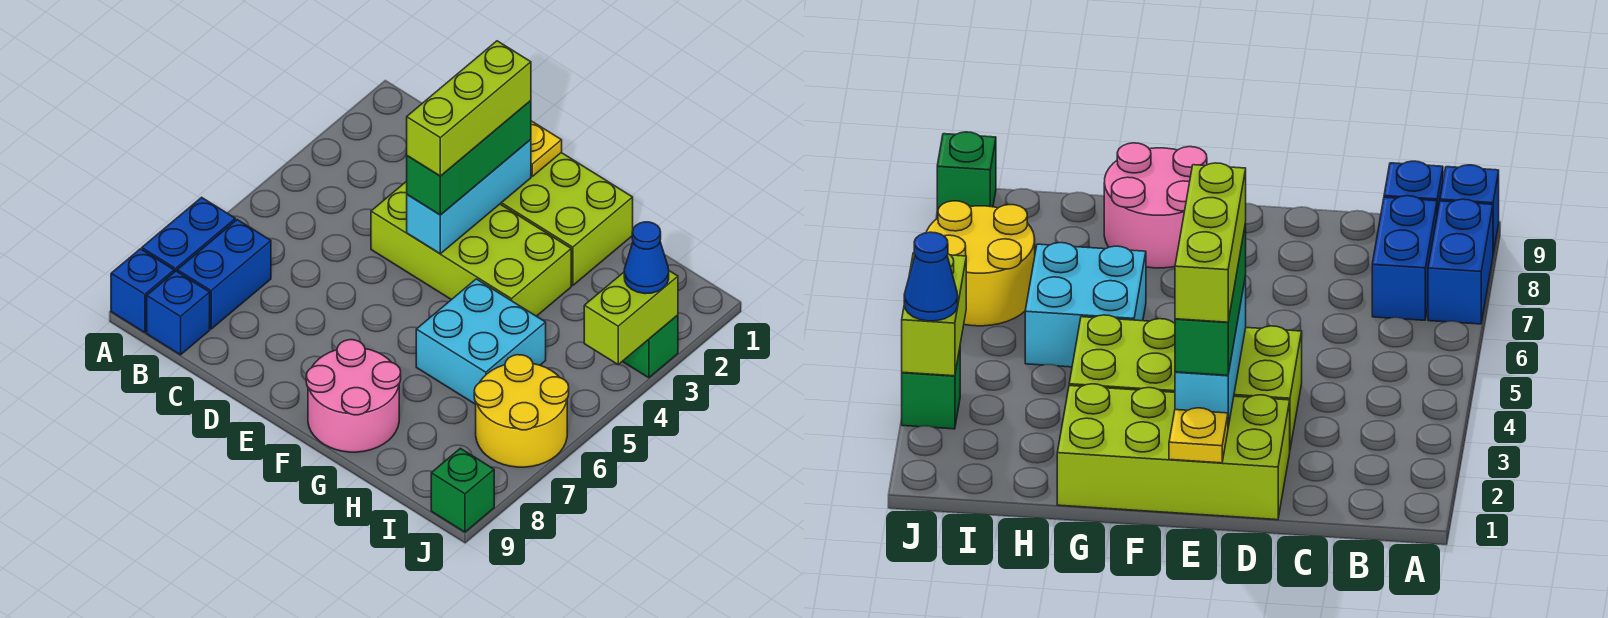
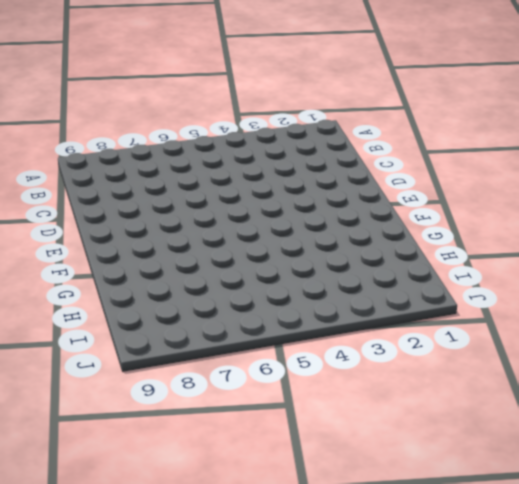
none -> blue 1x2 brick [142,197,235,272]
none -> blue 1x1 brick [111,249,174,333]
none -> blue 1x2 brick [177,220,271,329]

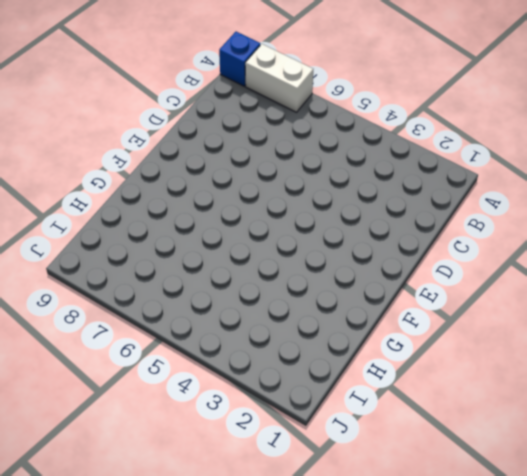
white 1x2 brick [245,44,313,112] -> blue 1x2 brick [142,197,235,272]
none -> blue 1x2 brick [177,220,271,329]
none -> blue 1x1 brick [147,271,210,355]
none -> lime 2x4 brick [501,153,633,286]

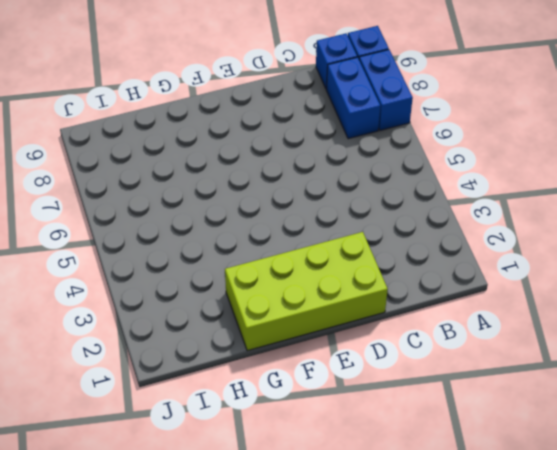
none -> lime 2x4 brick [371,181,571,316]
none -> pink 2x2 round brick [306,340,401,452]
none -> cyan 2x2 brick [416,279,546,404]

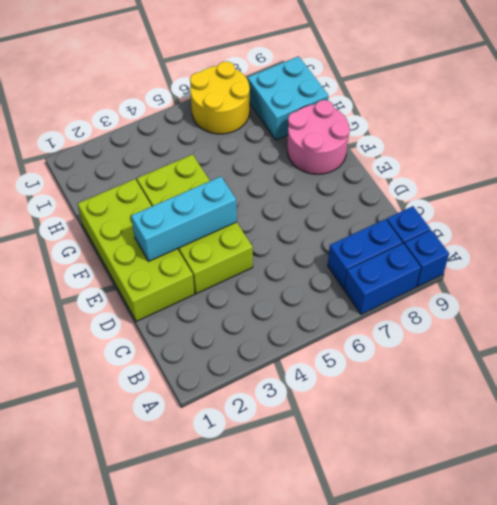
cyan 2x2 brick [248,56,328,140] -> cyan 2x2 brick moved to [416,279,546,404]
none -> green 1x1 brick [622,315,678,378]
none -> green 1x1 brick [431,448,494,532]
none -> yellow 1x1 plate [531,121,562,176]

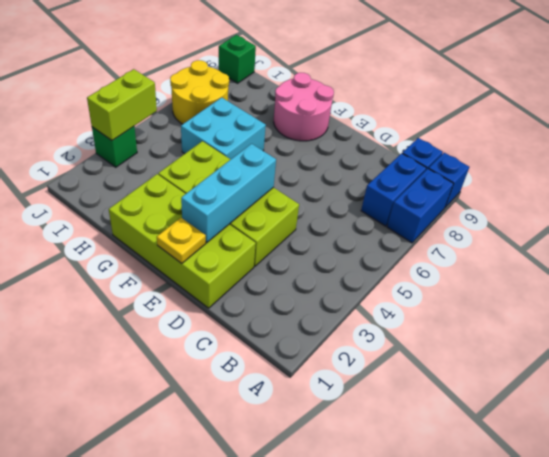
none -> green 1x3 brick [407,101,531,215]
none -> blue 1x1 cone [624,222,669,294]
none -> lime 1x3 brick [407,41,531,176]

